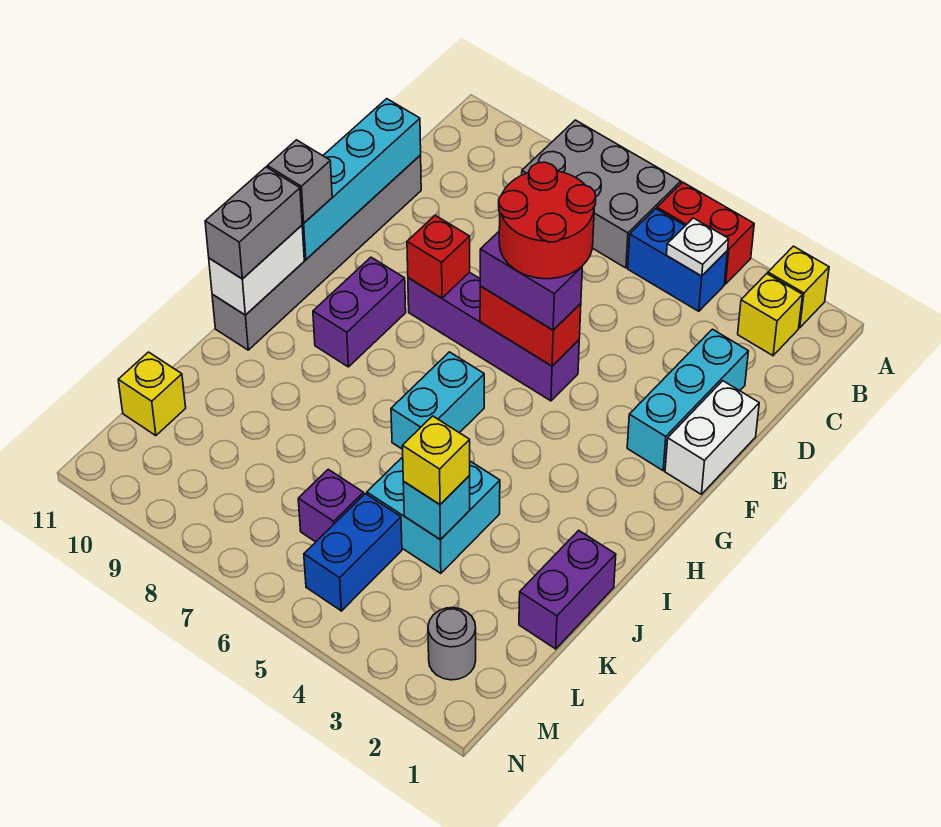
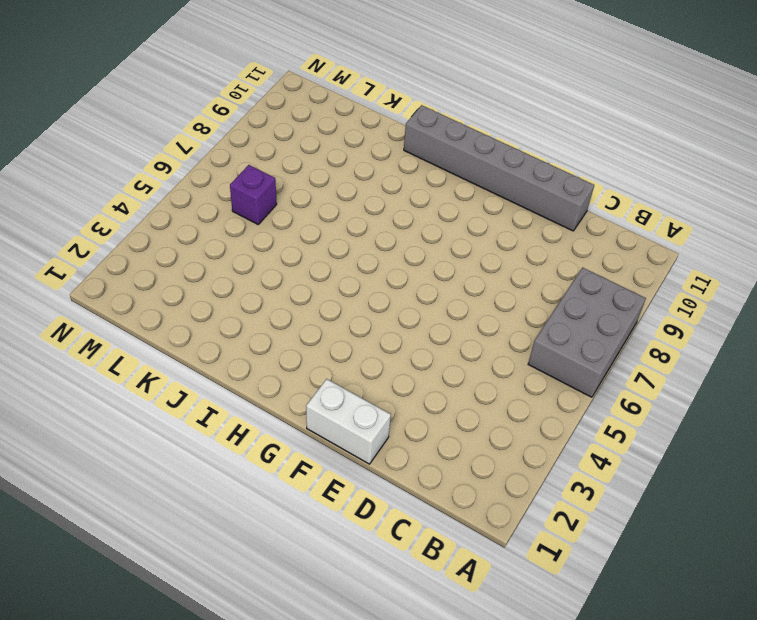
none -> yellow 1x1 brick [768,246,829,328]
none -> red 1x2 brick [657,182,754,284]
none -> yellow 1x1 brick [738,274,803,356]

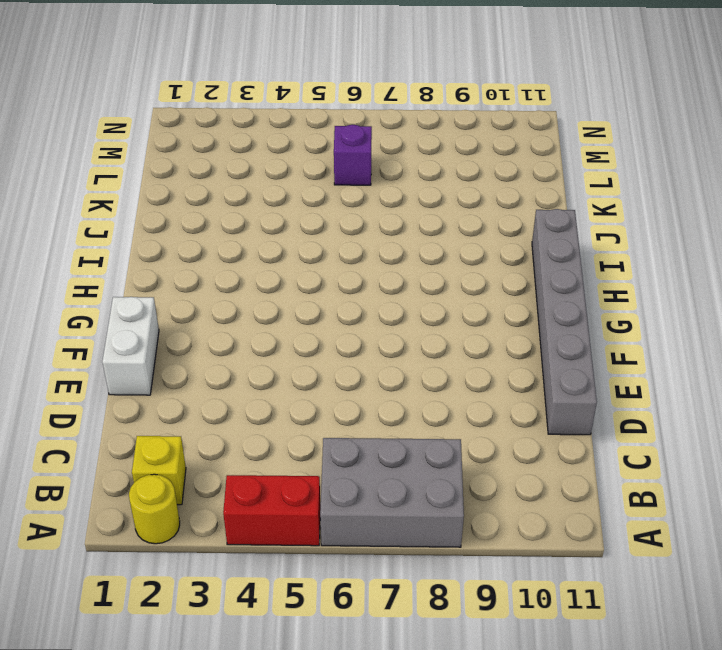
yellow 1x1 round brick [129,474,180,544] -> yellow 1x1 brick [768,246,829,328]
none -> blue 1x2 brick [628,209,727,311]
none -> cyan 1x3 brick [627,329,748,471]
none -> purple 1x4 brick [408,272,579,401]

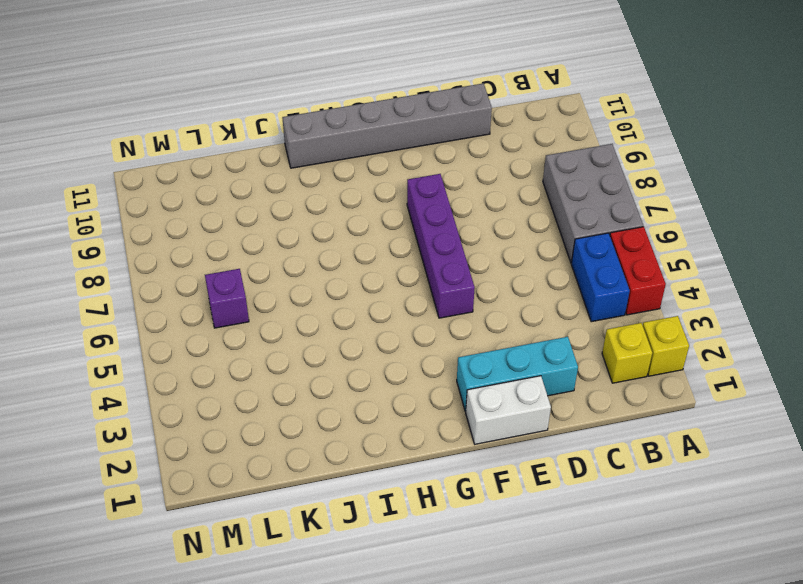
none -> purple 1x2 brick [313,257,406,367]
none -> cyan 1x2 brick [391,352,484,449]
none -> purple 1x2 brick [519,530,616,649]

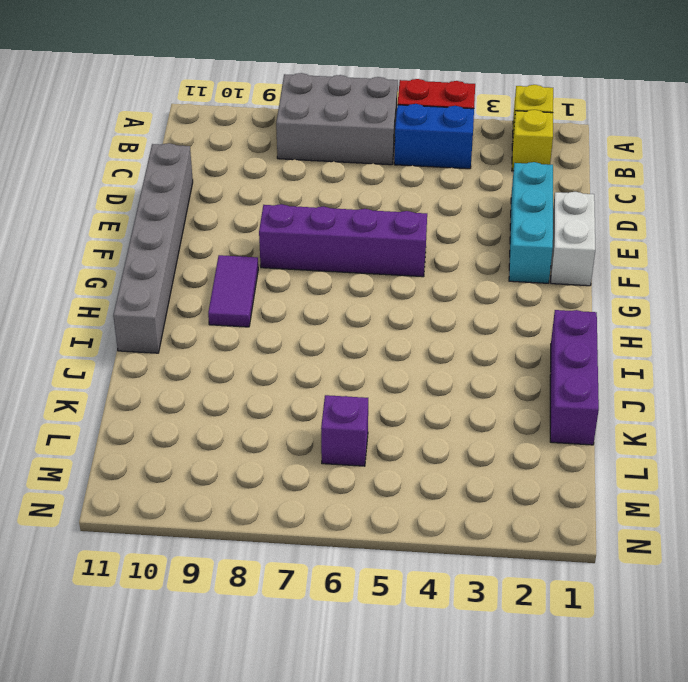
purple 1x2 tile [208,255,258,327] -> purple 1x2 brick [313,257,406,367]
purple 1x3 brick [550,310,599,445] -> purple 1x2 brick [519,530,616,649]
none -> cyan 1x2 brick [391,352,484,449]
none -> cyan 2x2 brick [367,457,500,573]
none -> blue 1x2 brick [304,494,402,611]

